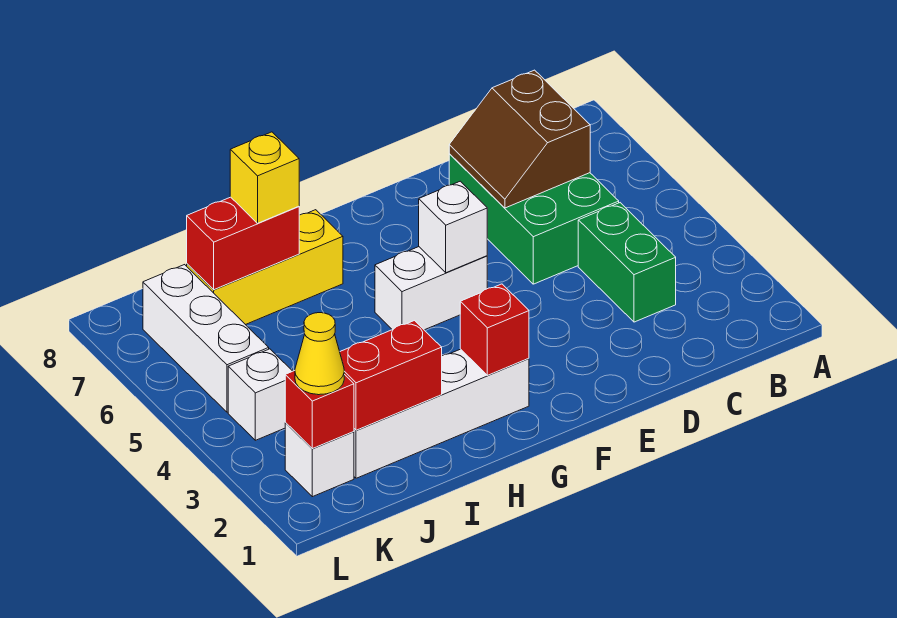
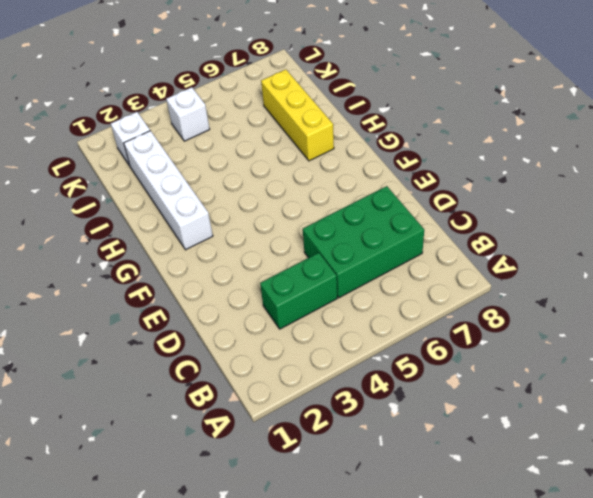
none -> white 1x2 brick [375,247,487,330]
none -> white 1x3 brick [143,265,269,412]
none -> brown 2x2 slope [449,70,590,208]

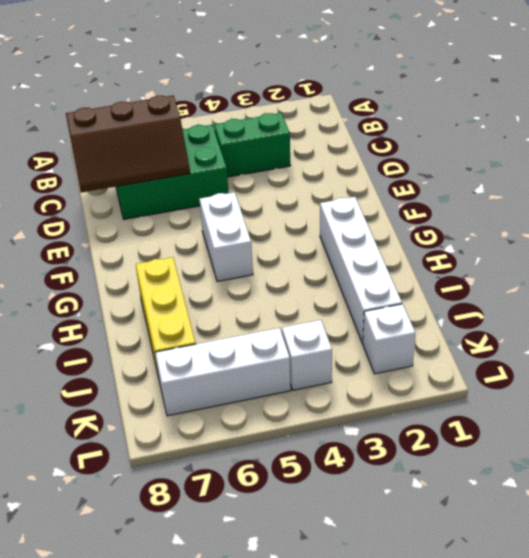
brown 2x3 slope [66,96,190,193] -> brown 2x2 slope [449,70,590,208]
none -> white 1x1 brick [419,181,487,273]
none -> red 1x1 brick [460,284,529,375]
none -> red 1x2 brick [340,321,442,430]

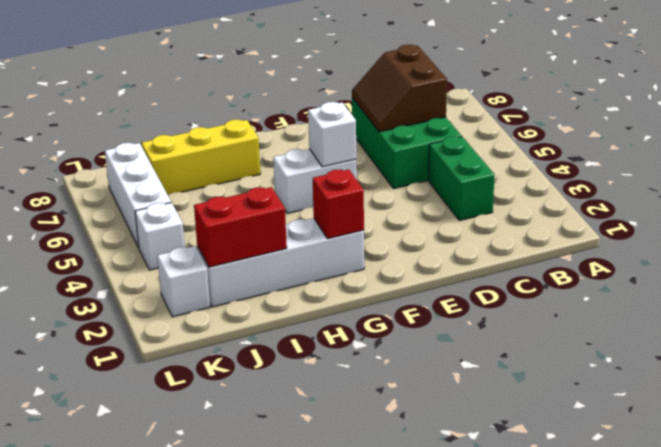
none -> red 1x2 brick [187,197,299,290]
none -> red 1x1 brick [285,371,354,449]
none -> yellow 1x1 brick [230,132,299,223]

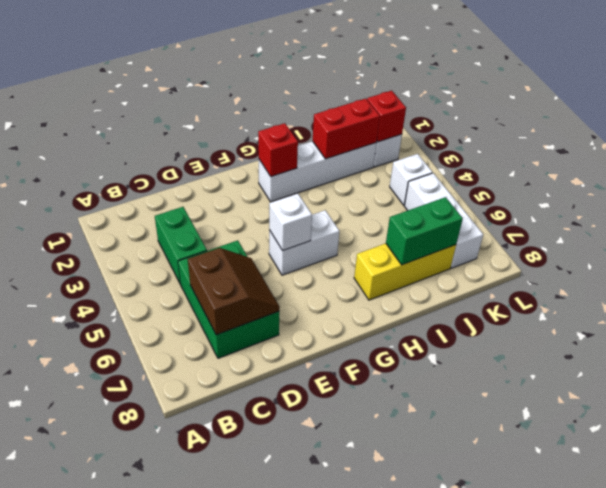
green 1x2 brick [386,197,463,265] -> red 1x2 brick [187,197,299,290]
none -> yellow 1x1 brick [230,132,299,223]
none -> yellow 1x1 cone [295,313,344,395]

